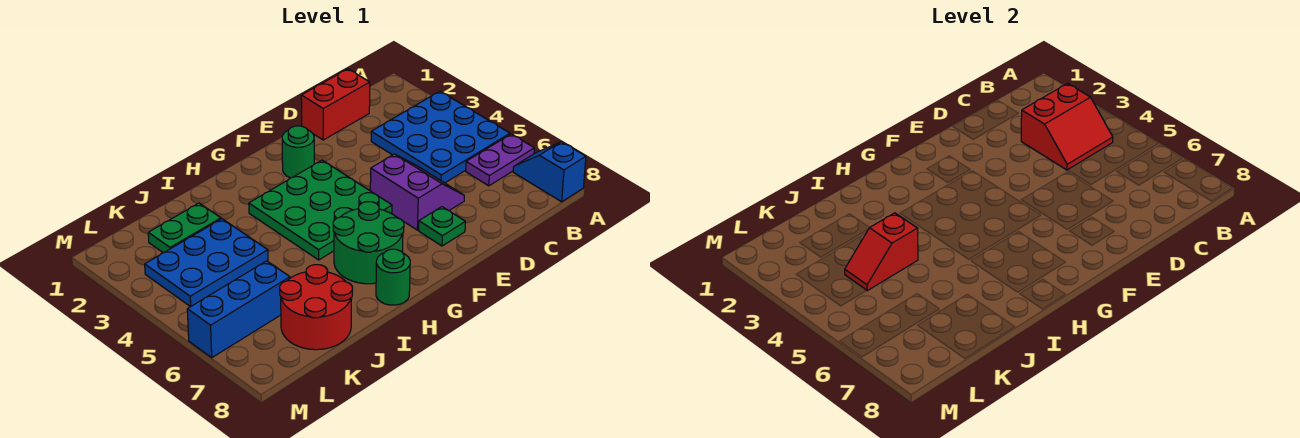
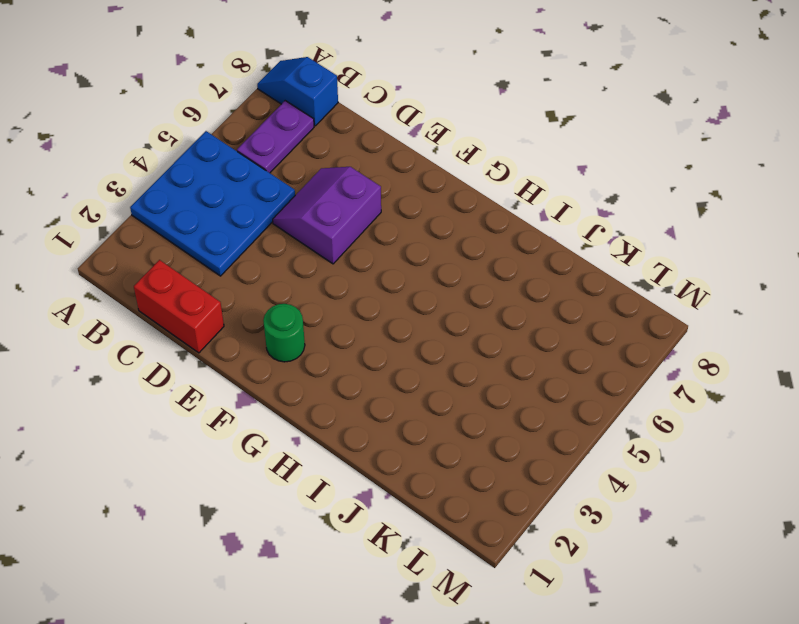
blue 1x2 slope [257,57,338,126] -> blue 1x2 slope turned to [513,142,586,202]
purple 1x2 plate [237,101,314,173] -> purple 1x2 plate turned to [466,134,534,186]
none -> green 1x1 plate [419,207,465,246]
none -> green 3x3 plate [249,160,392,260]
none -> green 2x2 round brick [333,202,404,284]

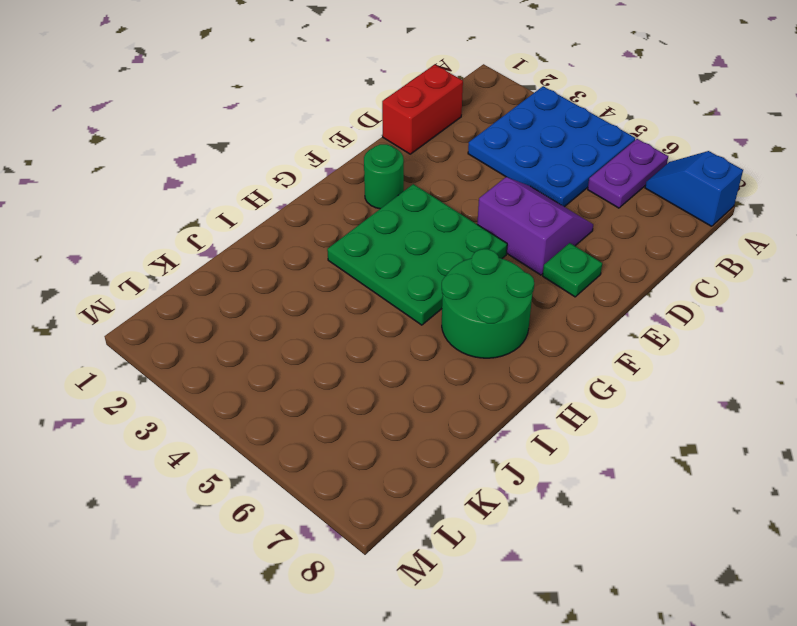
none -> green 1x1 round brick [376,249,410,305]
none -> green 1x2 plate [148,203,221,253]
none -> blue 2x3 plate [145,219,268,307]

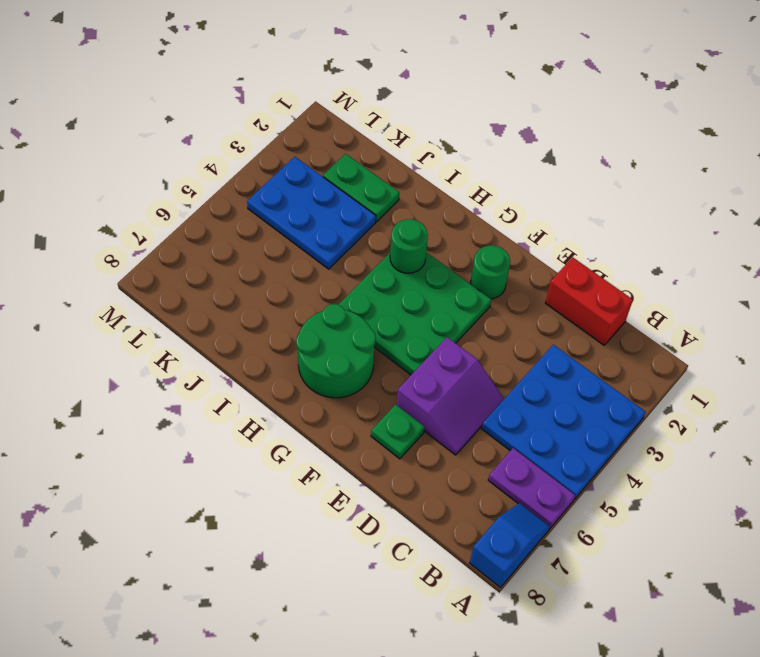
green 1x1 round brick [390,219,428,273] -> green 1x1 round brick moved to [376,249,410,305]
none -> red 2x2 round brick [280,265,352,350]
none -> blue 1x3 brick [187,261,290,358]
none -> red 2x2 slope [1021,84,1113,170]

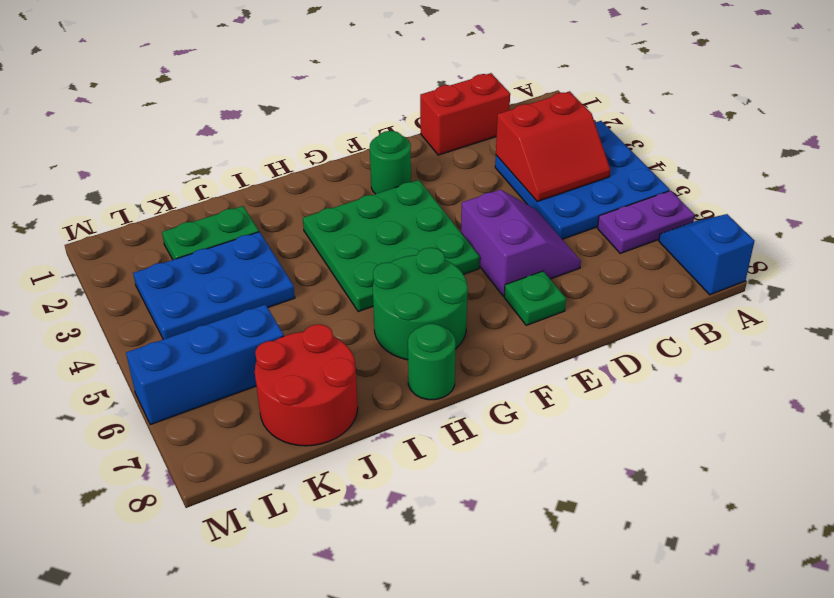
none -> red 1x2 slope [845,213,918,291]

